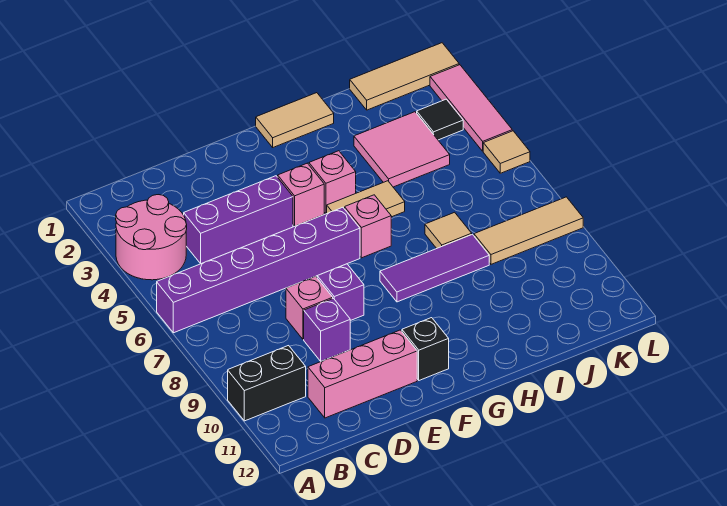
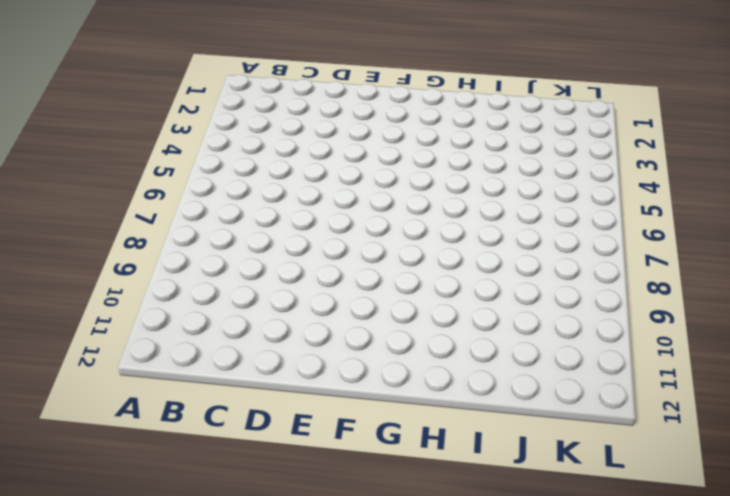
none -> pink 2x2 round brick [116,195,187,280]
none -> purple 1x6 brick [157,207,360,333]
none -> black 1x2 brick [228,346,306,421]

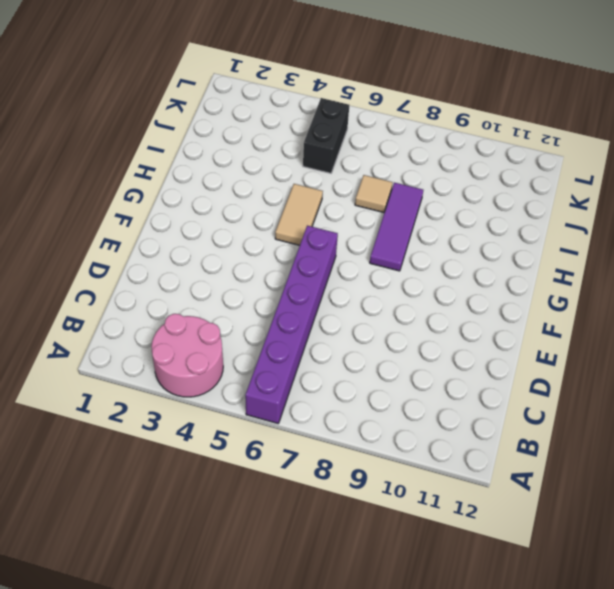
black 1x2 brick [303,98,349,173] -> black 1x2 brick moved to [228,346,306,421]
none -> purple 1x3 brick [184,176,293,264]
none -> pink 1x3 brick [308,330,417,418]
none -> pink 1x1 brick [286,276,333,339]

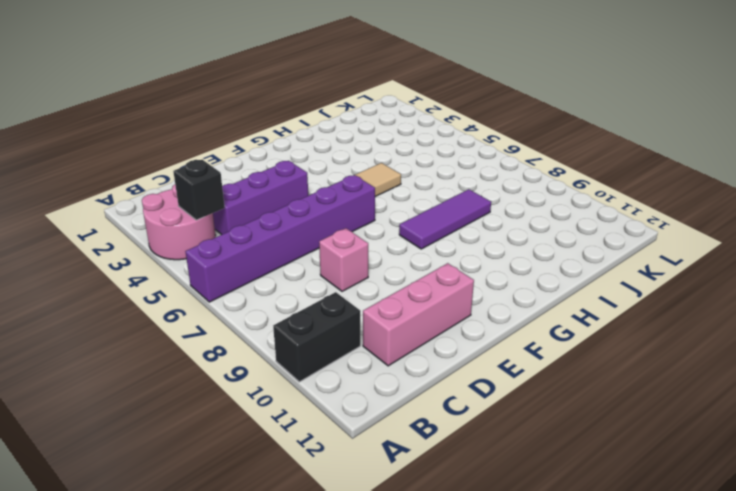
black 1x1 brick [173,160,225,220] -> black 1x1 brick moved to [402,318,449,380]
none -> purple 1x1 brick [304,299,350,361]
none -> purple 1x1 brick [317,264,364,321]
none -> pink 1x1 brick [278,163,324,226]

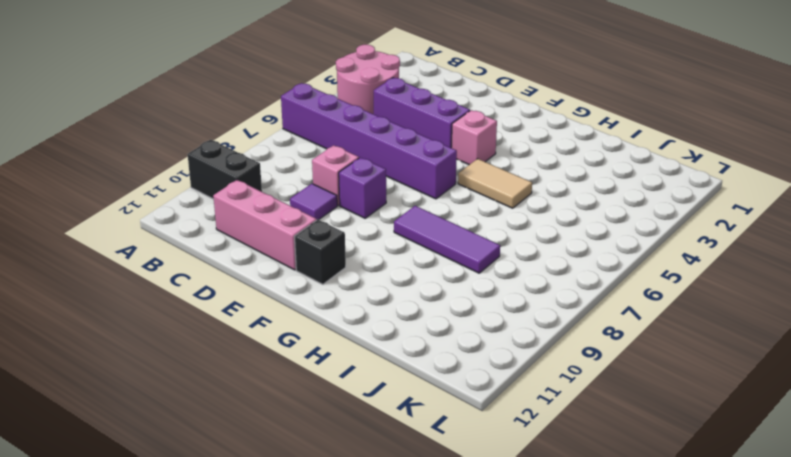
purple 1x1 tile [290,184,337,220] -> purple 1x1 brick [304,299,350,361]
none -> tan 1x2 tile [256,93,334,147]
none -> pink 1x1 brick [309,151,356,214]
none -> pink 1x1 brick [345,195,391,258]

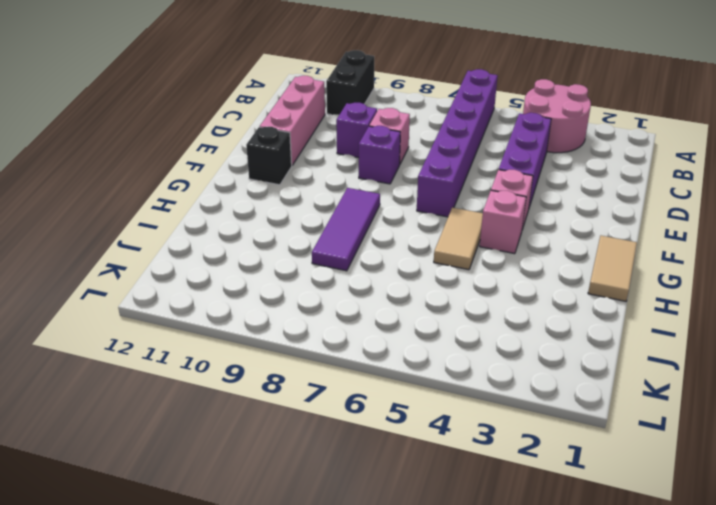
none -> pink 1x1 brick [345,195,391,258]
none -> pink 2x2 tile [354,112,450,187]
none -> tan 1x1 tile [425,212,472,248]

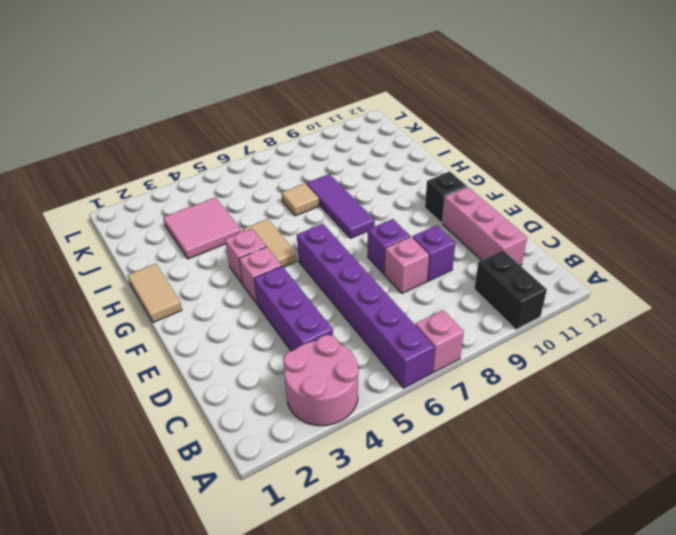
pink 1x1 brick [415,310,464,373] -> pink 1x1 brick moved to [345,195,391,258]
none -> tan 1x3 tile [350,43,459,110]
none -> tan 1x3 tile [474,197,583,264]
none -> black 1x1 tile [417,99,463,140]

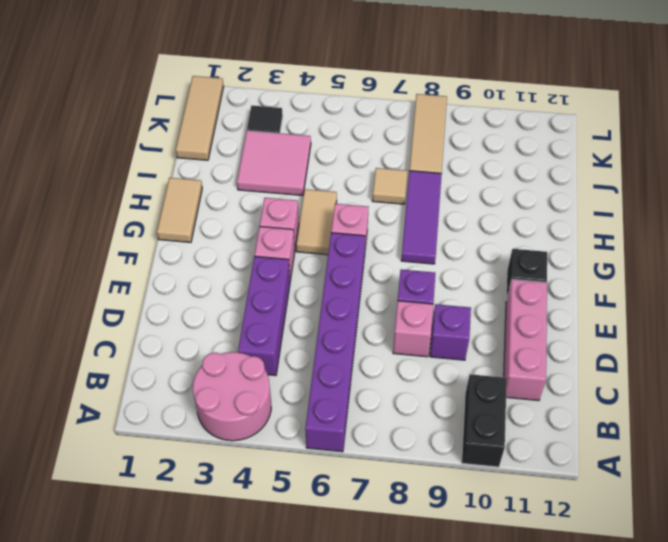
none -> pink 1x3 tile [430,65,512,151]
none -> tan 1x1 tile [483,131,530,173]

